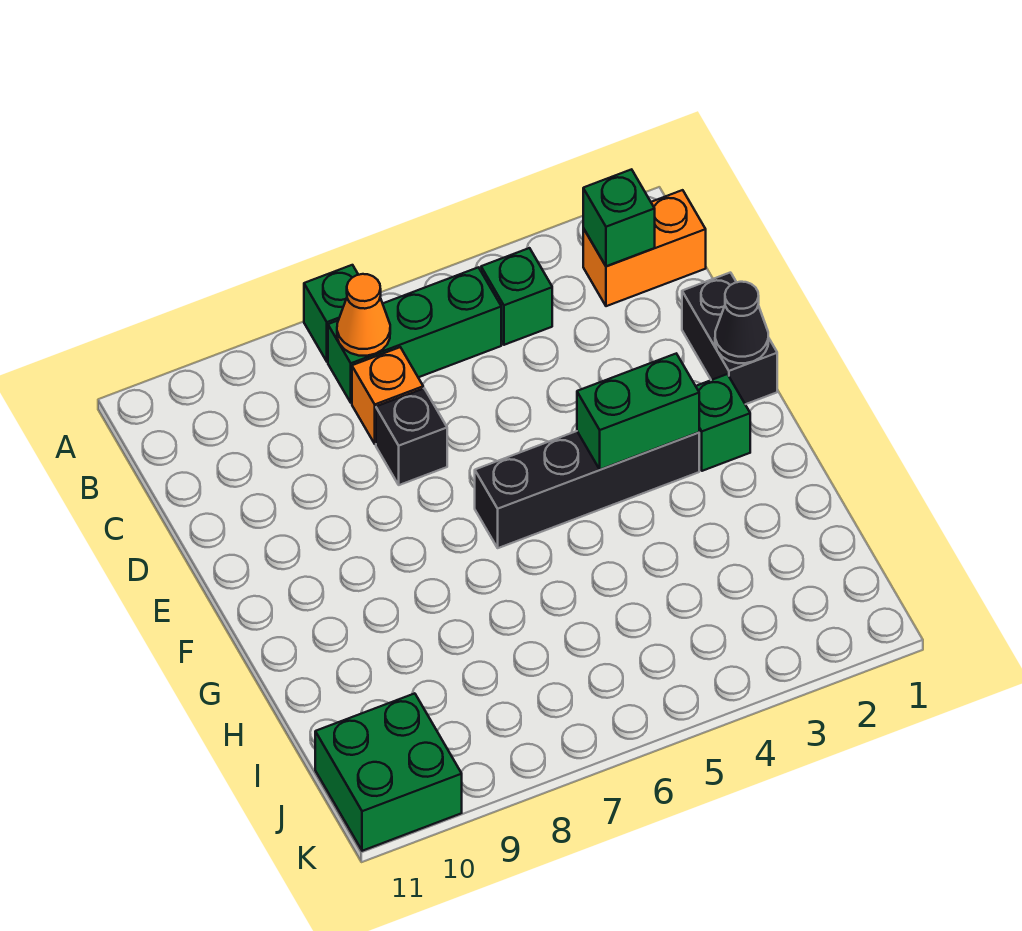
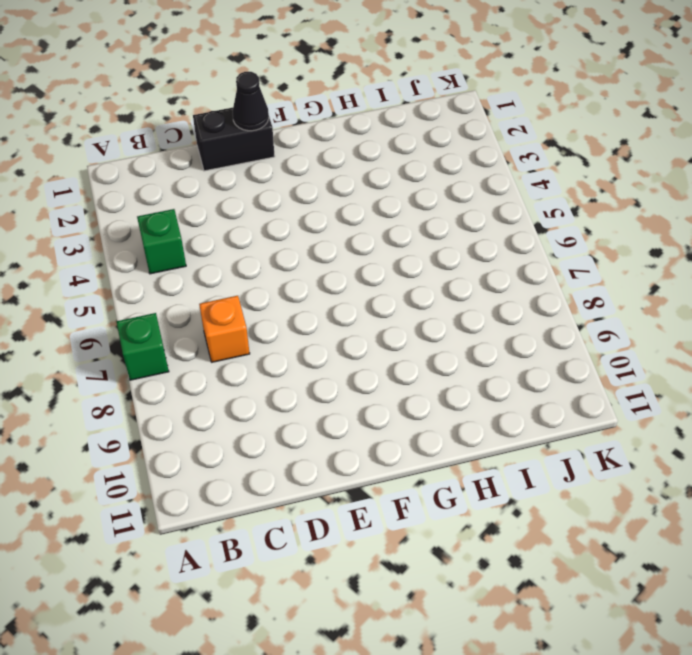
none -> orange 1x2 brick [583,190,706,306]
none -> green 1x3 brick [328,267,501,403]
none -> black 1x1 brick [376,388,447,485]

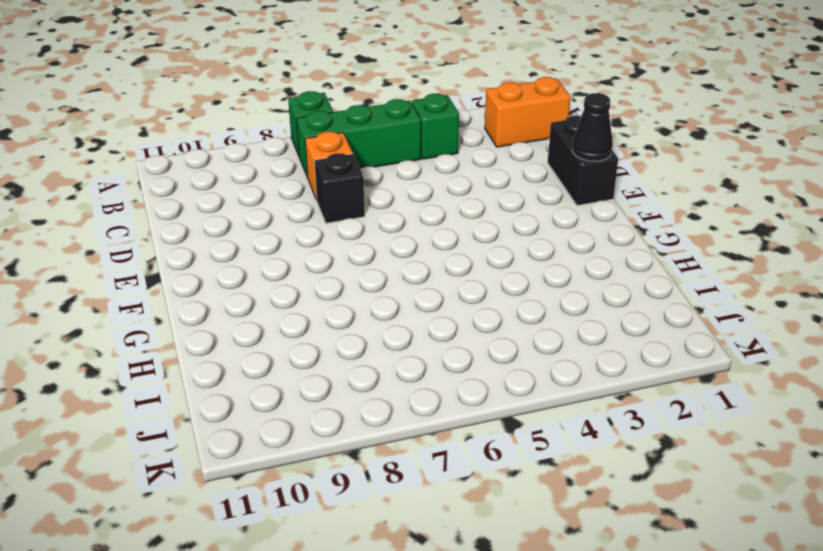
none -> green 1x1 brick [696,374,750,471]
none -> black 1x4 brick [475,431,699,548]
none -> green 2x2 brick [315,693,462,851]

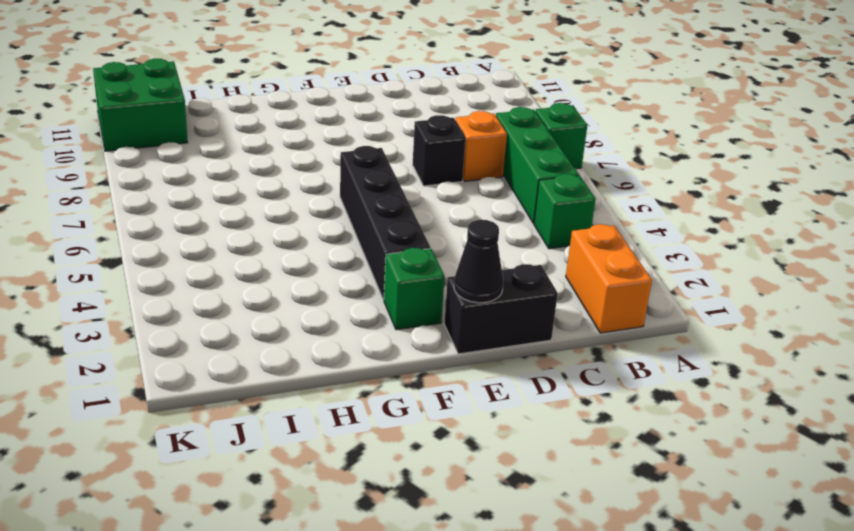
none -> green 1x1 brick [583,169,655,266]
none -> orange 1x1 cone [337,274,390,356]
none -> green 1x2 brick [577,354,699,470]

